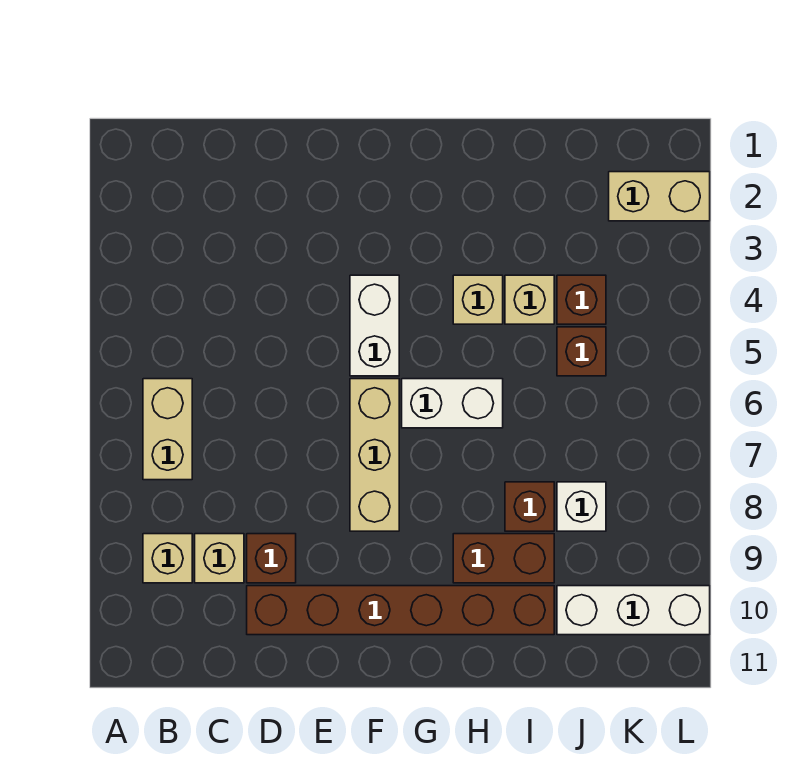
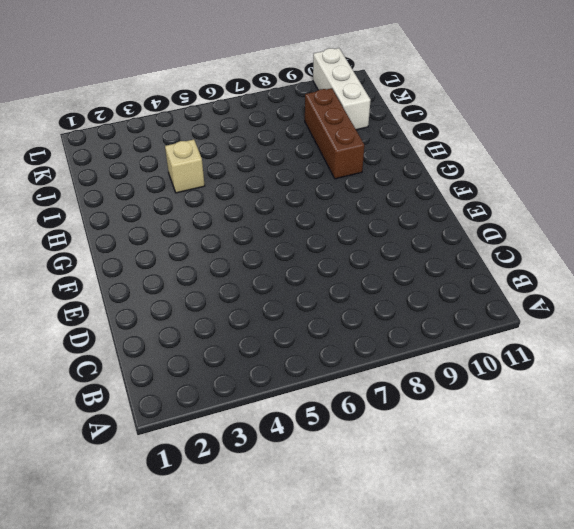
brown 1x3 brick [305,88,364,179] -> brown 1x2 brick [453,534,554,583]
none -> tan 1x2 brick [143,379,192,480]
none -> tan 1x1 brick [143,534,192,583]
none -> tan 1x1 brick [195,534,244,583]

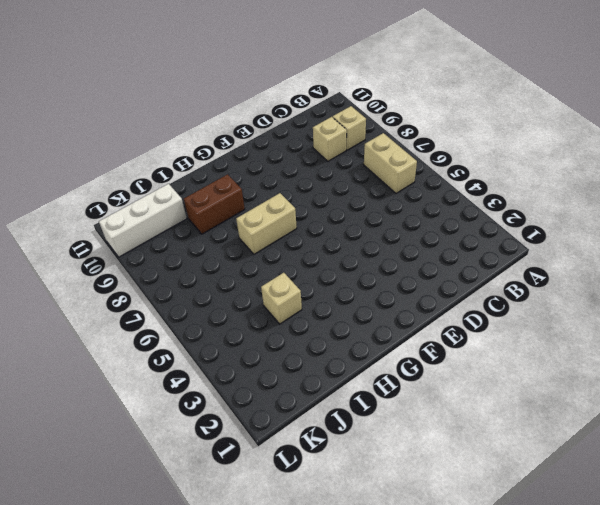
tan 1x2 brick [236,193,297,254] -> tan 1x2 brick moved to [609,172,710,221]
none -> brown 1x1 brick [247,534,296,583]
none -> brown 1x6 brick [247,586,554,635]
none -> white 1x2 brick [350,275,399,376]

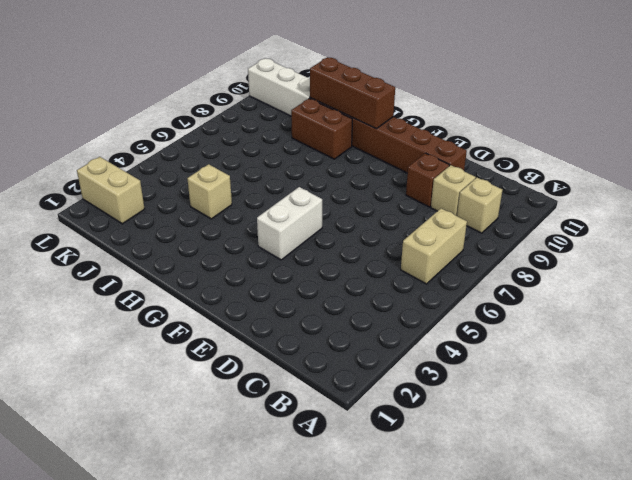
brown 1x3 brick [310,58,395,129] -> none
none -> tan 1x3 brick [350,379,399,531]
none -> white 1x2 brick [402,379,503,428]
none -> tan 1x1 brick [453,275,503,324]

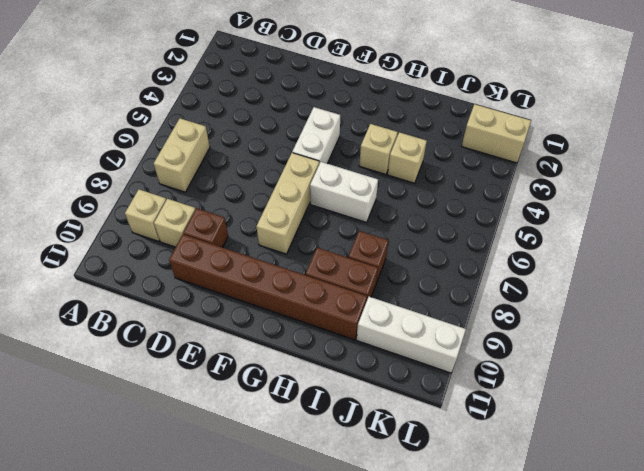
none -> brown 1x1 brick [557,275,606,324]
none -> brown 1x1 brick [557,327,606,376]
none -> white 1x1 brick [557,482,606,531]

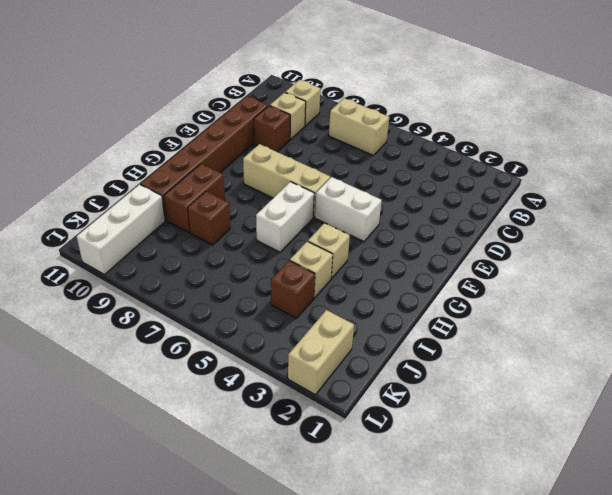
none -> brown 1x1 brick [557,327,606,376]
none -> white 1x1 brick [557,482,606,531]

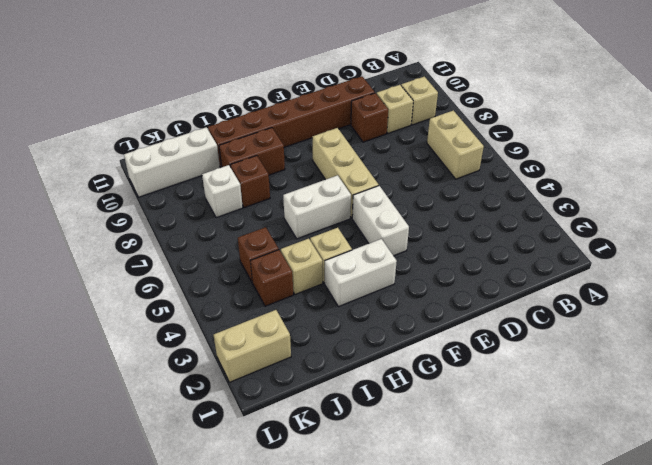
white 1x2 brick [325,239,397,307] -> none

